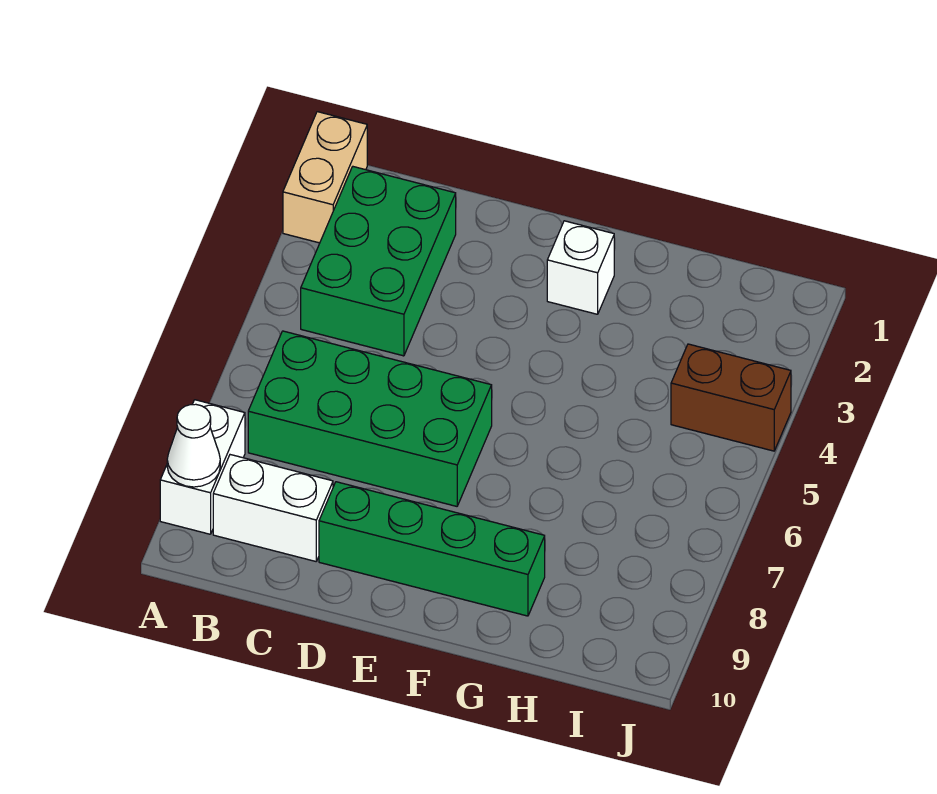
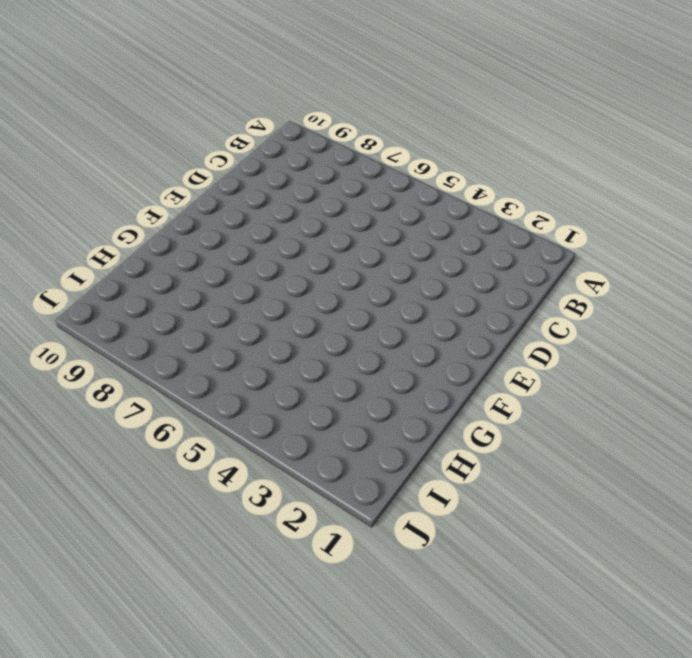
none -> tan 1x2 brick [283,112,367,243]
none -> white 1x2 brick [160,400,245,534]

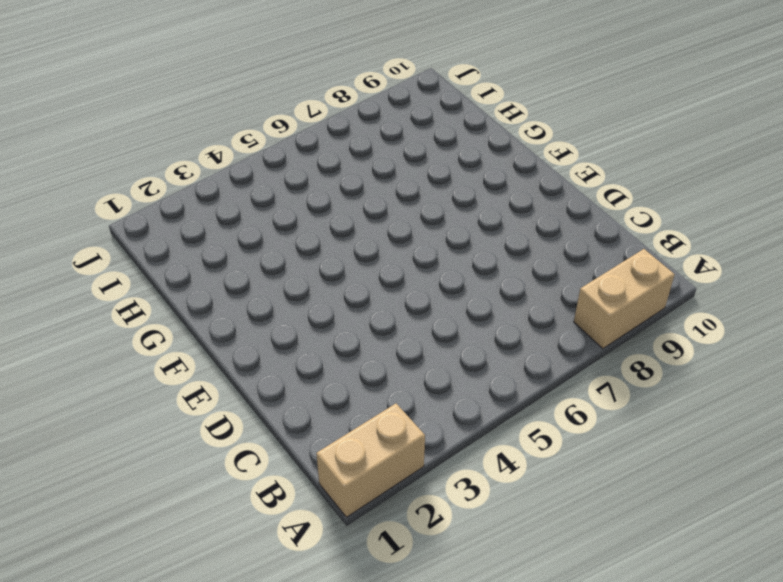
tan 1x2 brick [574,249,675,349] -> white 1x2 brick [160,400,245,534]
none -> green 2x3 brick [301,167,456,356]
none -> green 2x4 brick [248,331,492,506]

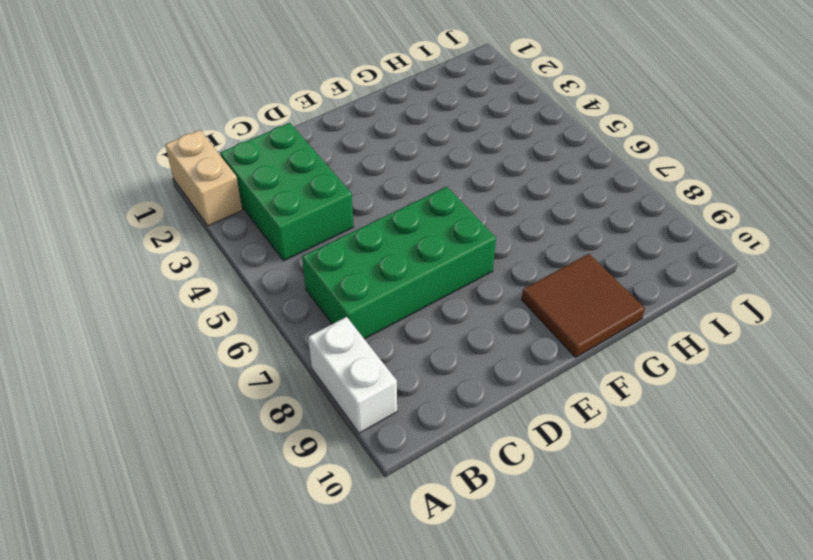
brown 2x2 tile [522,254,645,357] -> green 1x4 brick [319,482,545,616]
none -> white 1x2 brick [213,455,333,561]
none -> white 1x1 brick [547,221,614,314]

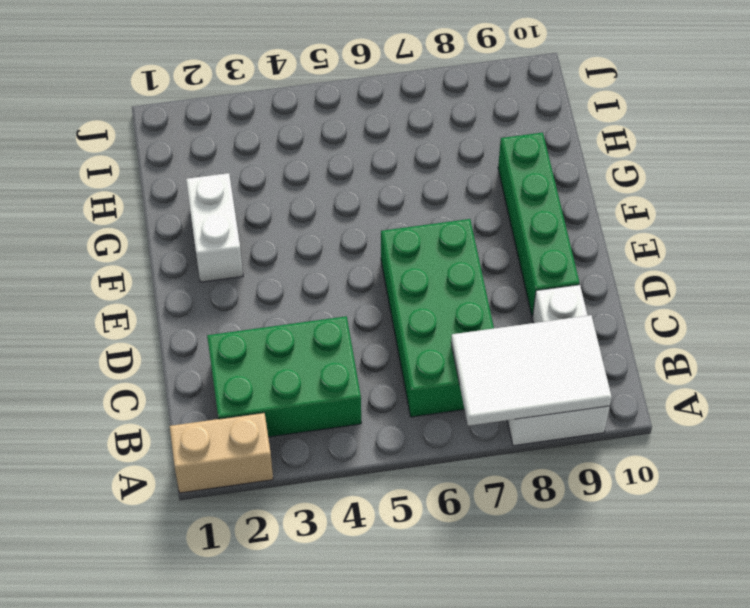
white 2x3 tile [451,315,612,426] -> white 1x1 cone [167,404,220,487]
white 1x2 brick [186,173,243,282] -> white 1x1 brick [547,221,614,314]
none -> brown 1x2 brick [671,344,791,451]

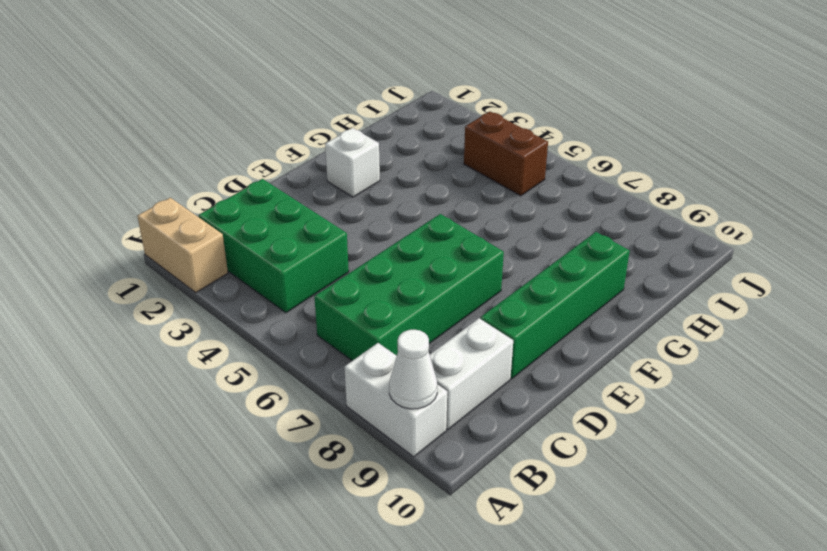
brown 1x2 brick [464,112,548,196] -> brown 1x2 brick turned to [671,344,791,451]

